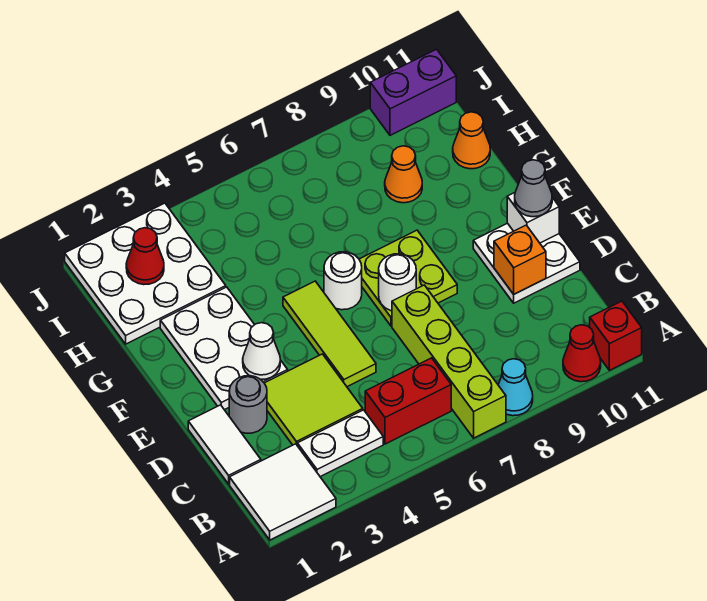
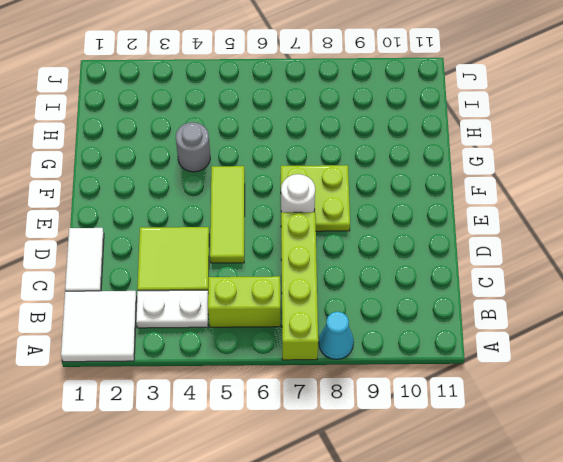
lime 1x2 brick [208,276,280,327] -> red 1x2 brick [365,358,451,444]
grey 1x1 round brick [176,122,210,172] -> grey 1x1 round brick moved to [229,376,267,433]
none -> red 1x1 cone [563,325,601,382]
none -> red 1x1 brick [590,301,642,370]
none -> white 2x2 plate [473,223,580,303]

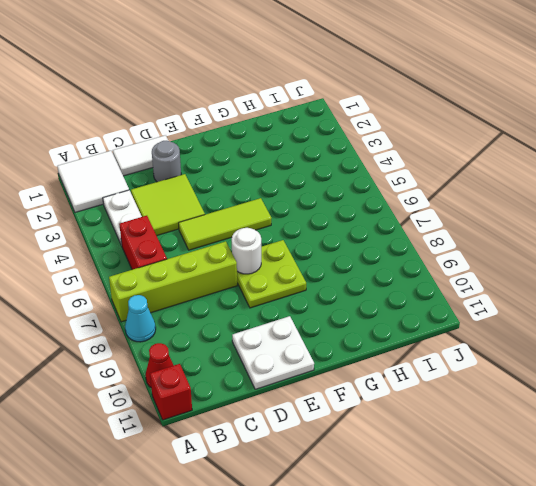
none -> white 2x3 plate [160,287,288,410]
none -> white 1x1 round brick [324,252,362,310]
none -> white 3x3 plate [65,203,226,344]

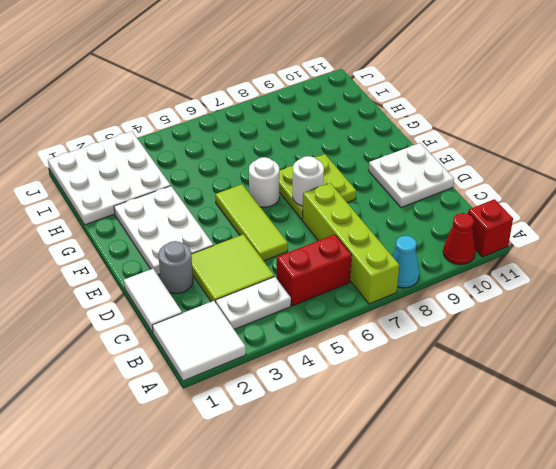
none -> orange 1x1 cone [385,146,422,203]
none -> orange 1x1 cone [453,112,490,169]
none -> purple 1x2 brick [370,49,456,135]

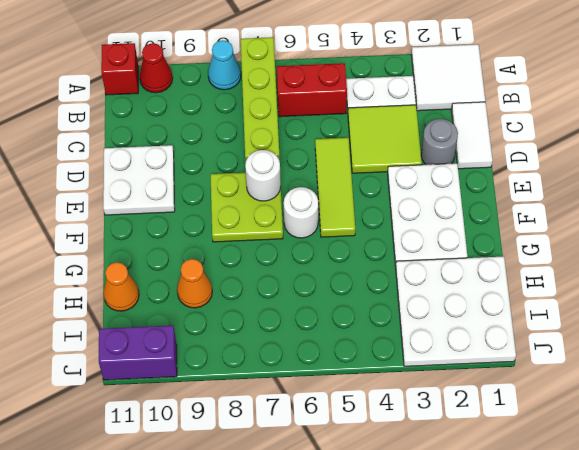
none -> orange 1x1 brick [494,225,546,294]
none -> white 1x1 cone [243,323,280,379]
none -> white 1x1 brick [507,193,559,243]

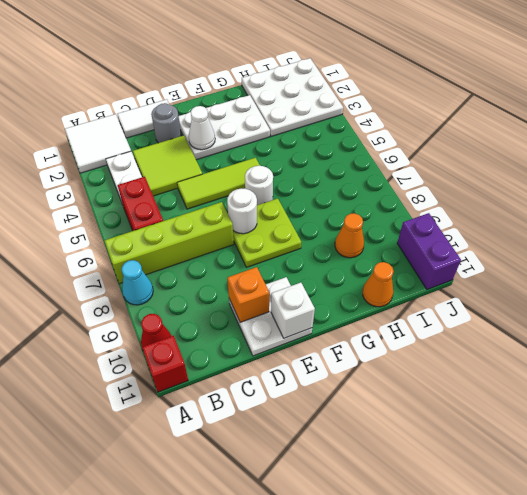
none -> red 1x1 cone [126,228,164,285]
none -> grey 1x1 cone [515,160,552,217]

